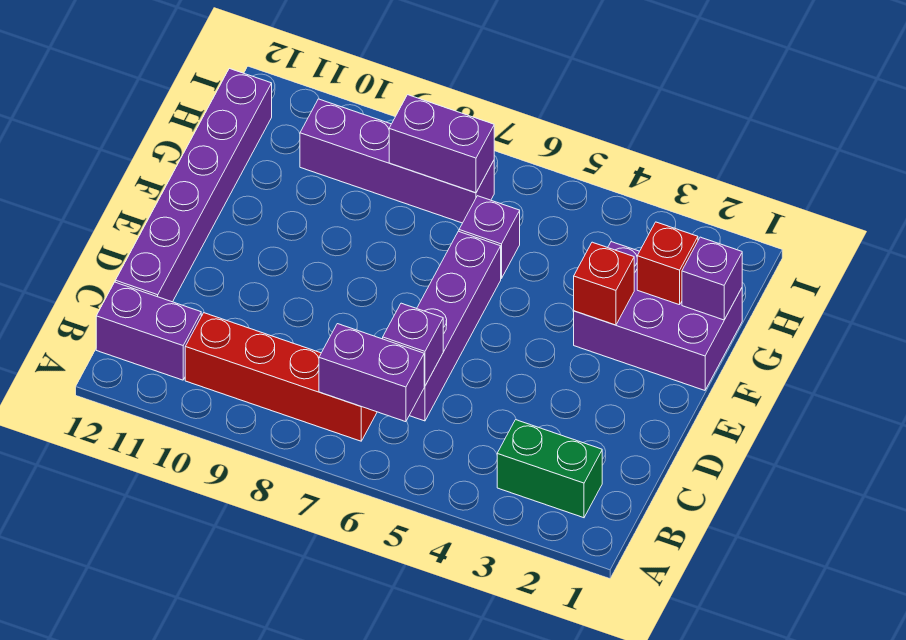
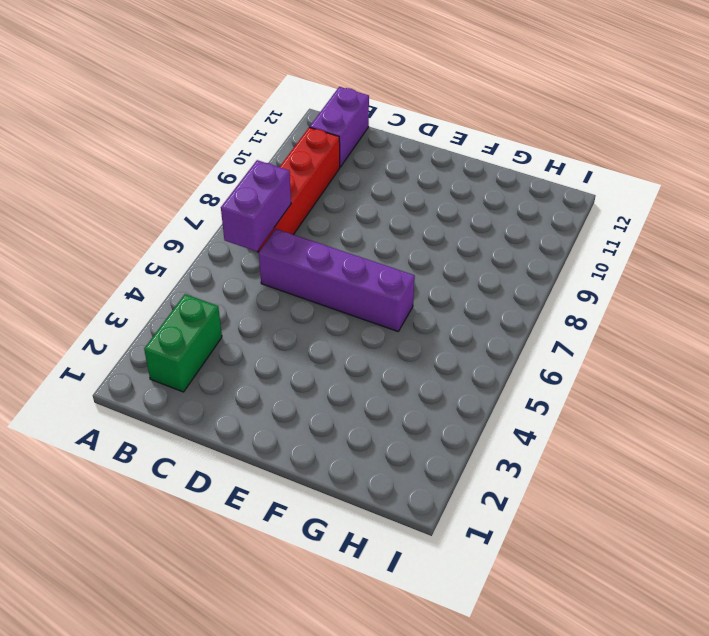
none -> purple 1x6 brick [115,68,272,302]
none -> purple 2x3 brick [574,242,742,390]
none -> purple 1x1 brick [459,196,520,279]

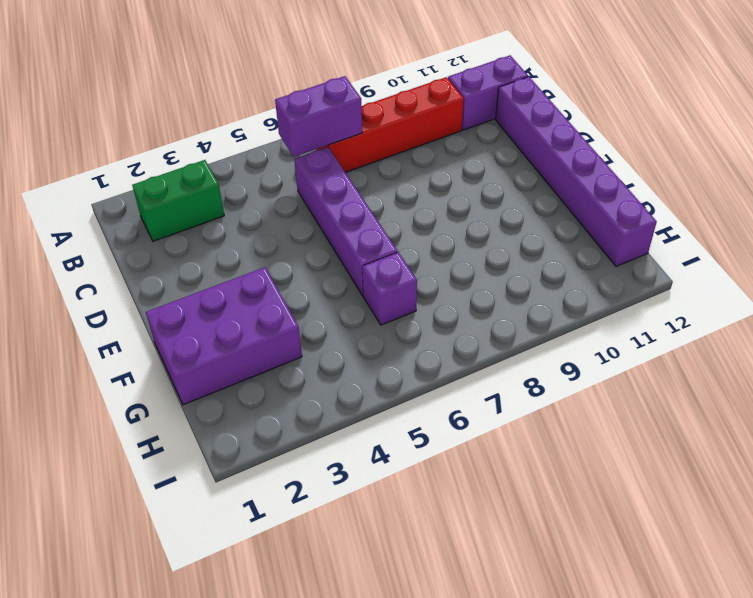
none -> purple 1x4 brick [300,99,494,223]
none -> purple 1x1 brick [383,303,443,386]
none -> red 1x1 brick [574,242,634,325]

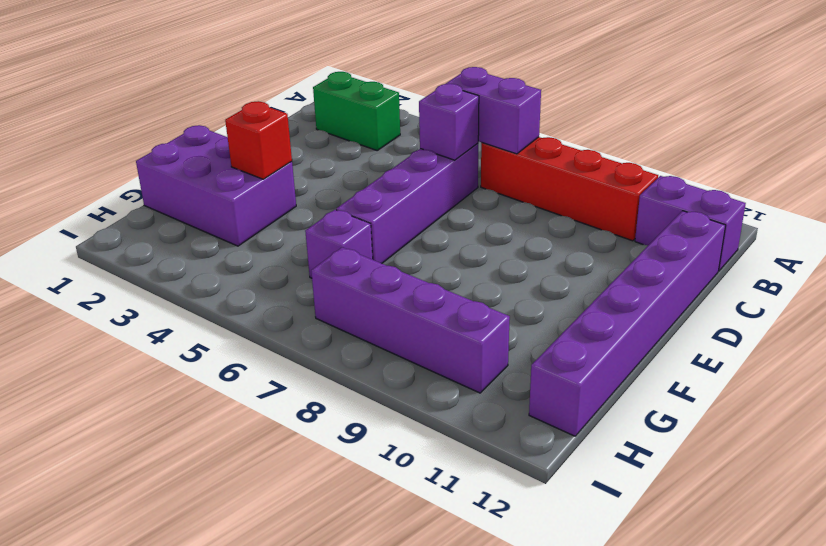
none -> purple 1x1 brick [682,237,742,320]
none -> red 1x1 brick [637,222,698,305]
none -> purple 1x2 brick [389,95,494,193]

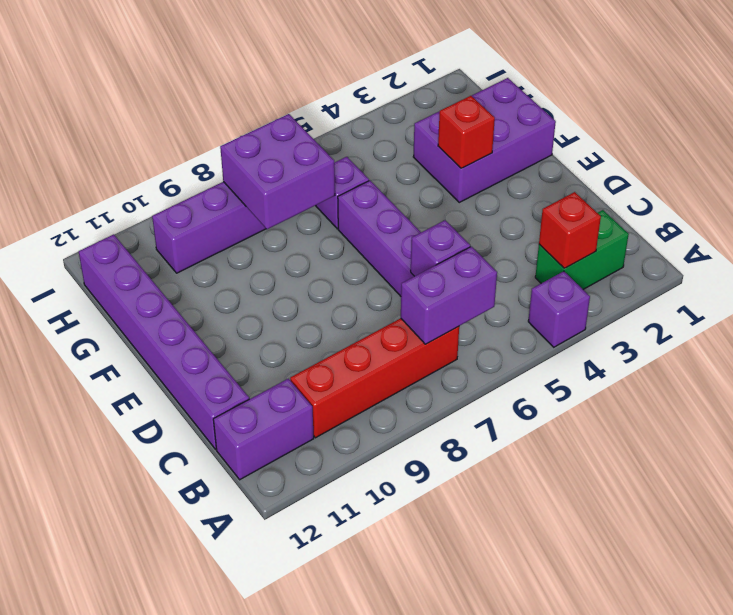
purple 1x1 brick [528,271,590,347] -> purple 1x1 brick moved to [682,237,742,320]
red 1x1 brick [539,192,601,268] -> red 1x1 brick moved to [637,222,698,305]
purple 2x2 brick [220,114,335,229] -> purple 1x2 brick [389,95,494,193]

